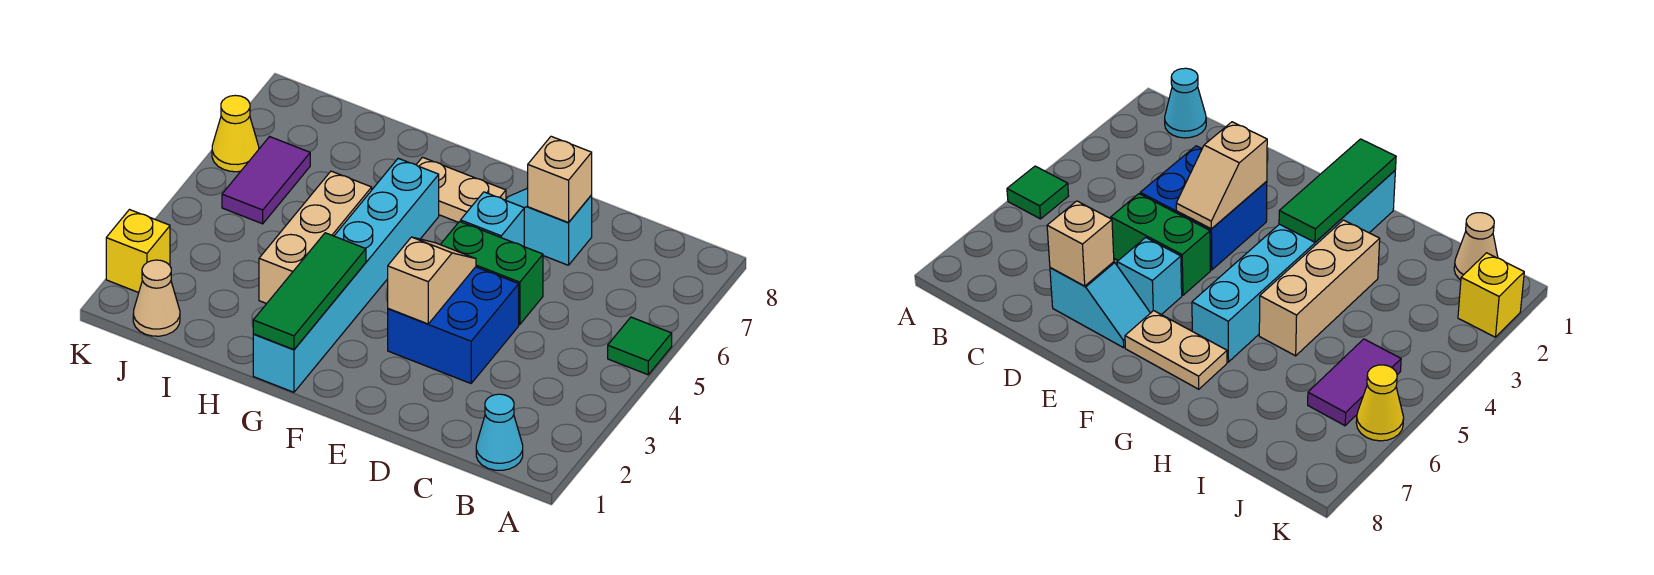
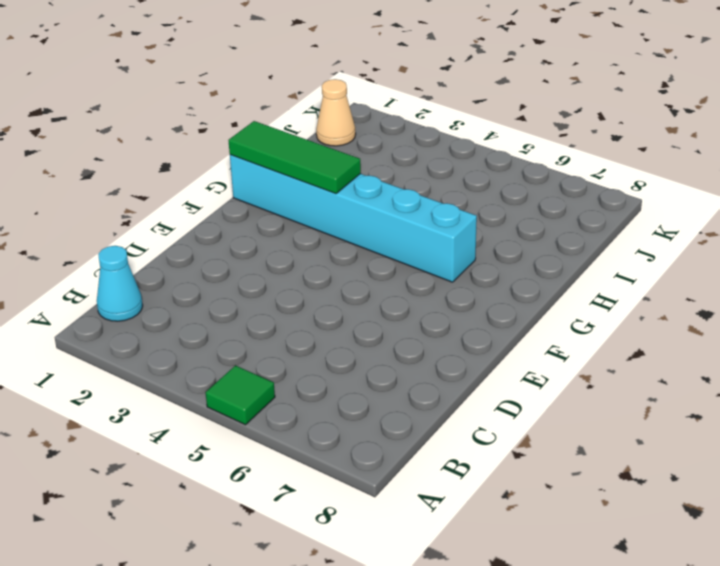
none -> blue 2x2 brick [388,267,519,383]
none -> green 1x2 brick [440,222,543,324]
none -> cyan 1x2 slope [506,188,592,265]

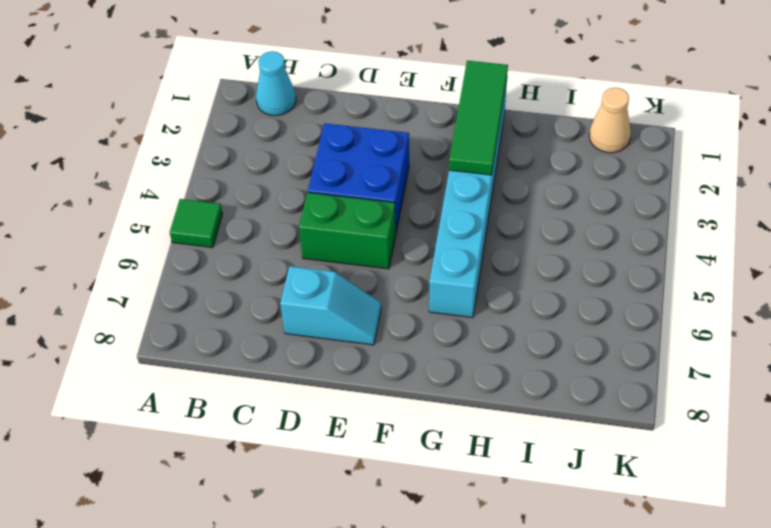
none -> cyan 1x1 brick [461,192,524,246]
none -> tan 1x2 plate [416,157,506,222]
none -> tan 1x3 brick [259,171,372,304]

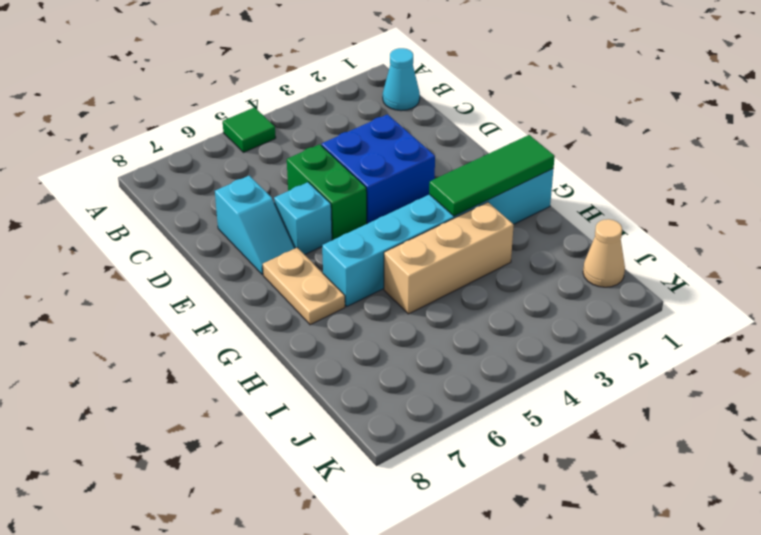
none -> purple 1x2 tile [222,137,310,224]
none -> yellow 1x1 brick [106,210,170,293]
none -> yellow 1x1 cone [212,95,259,172]

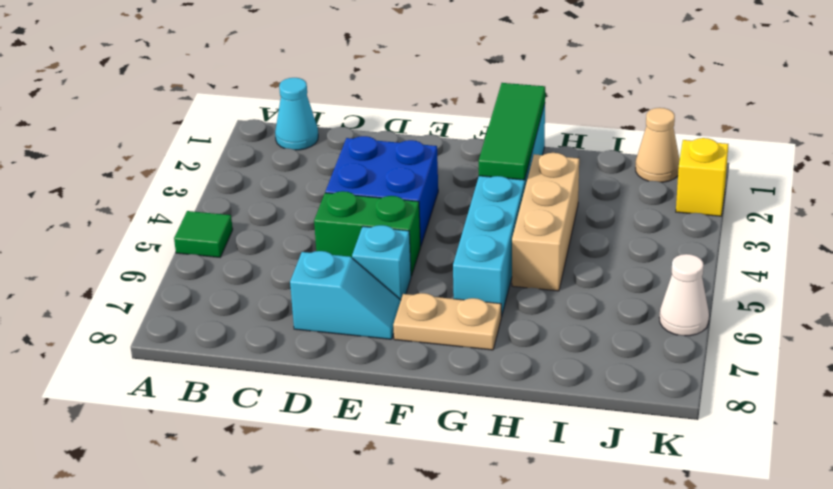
white 1x1 cone [659,254,709,336] -> yellow 1x1 cone [212,95,259,172]
none -> purple 1x2 tile [222,137,310,224]
none -> tan 1x1 brick [528,136,592,223]
none -> tan 1x2 slope [388,237,476,324]

